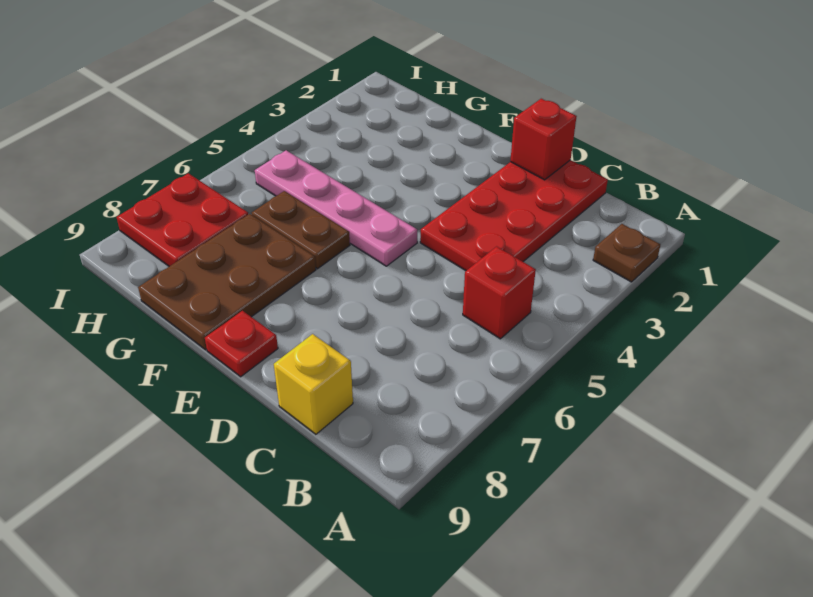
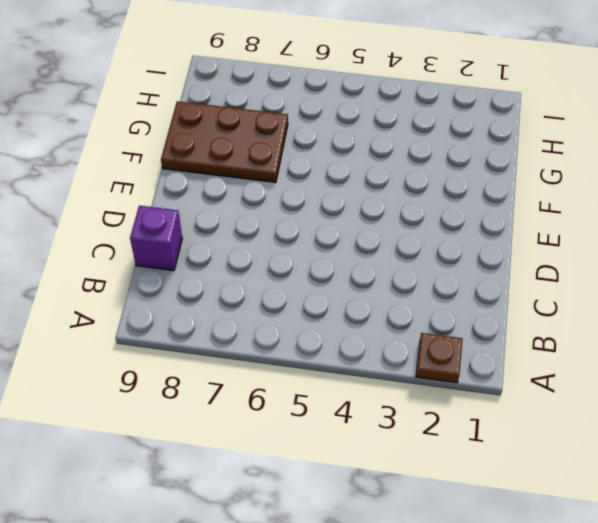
purple 1x1 brick [130,205,182,271] -> yellow 1x1 brick [274,334,353,434]
none -> red 1x1 brick [463,246,536,339]
none -> red 2x4 plate [420,160,608,271]

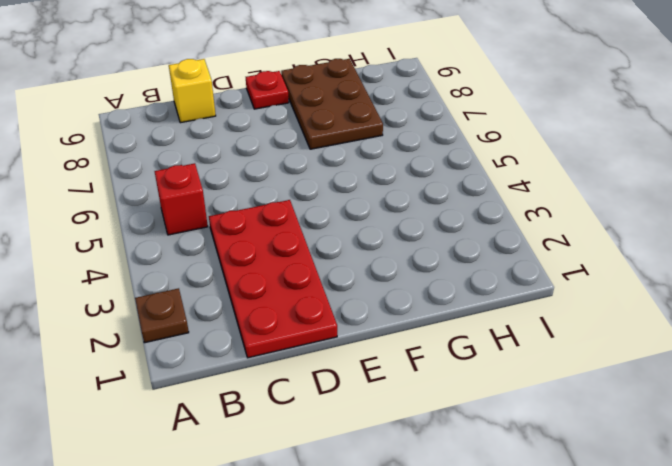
none -> pink 1x4 plate [255,150,417,266]
none -> brown 1x2 plate [252,191,350,269]

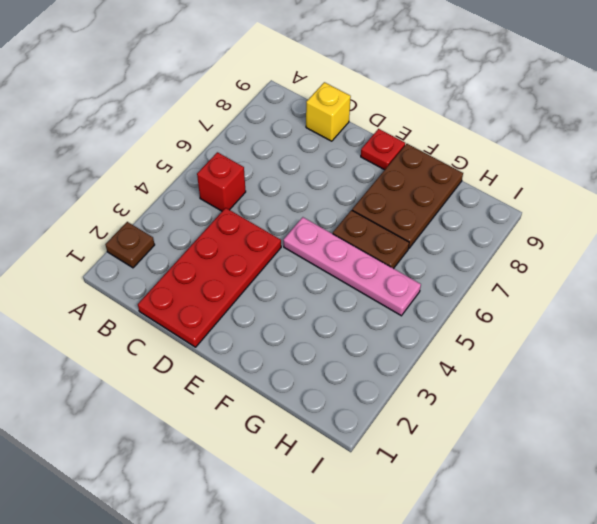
none -> red 2x2 plate [117,173,248,266]
none -> red 1x1 brick [510,99,577,180]

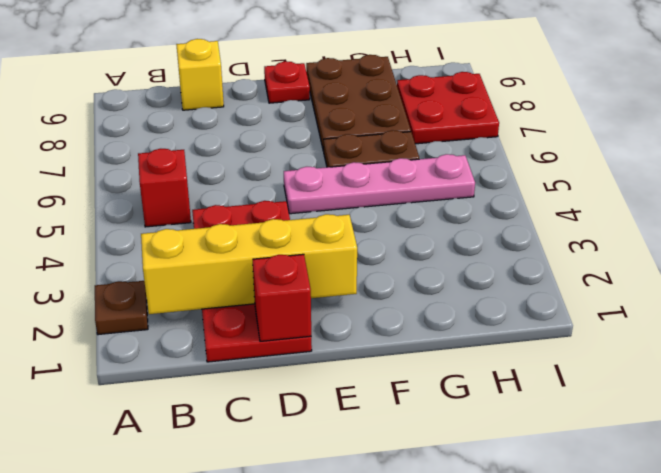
yellow 1x4 brick [141,214,357,314] -> none

